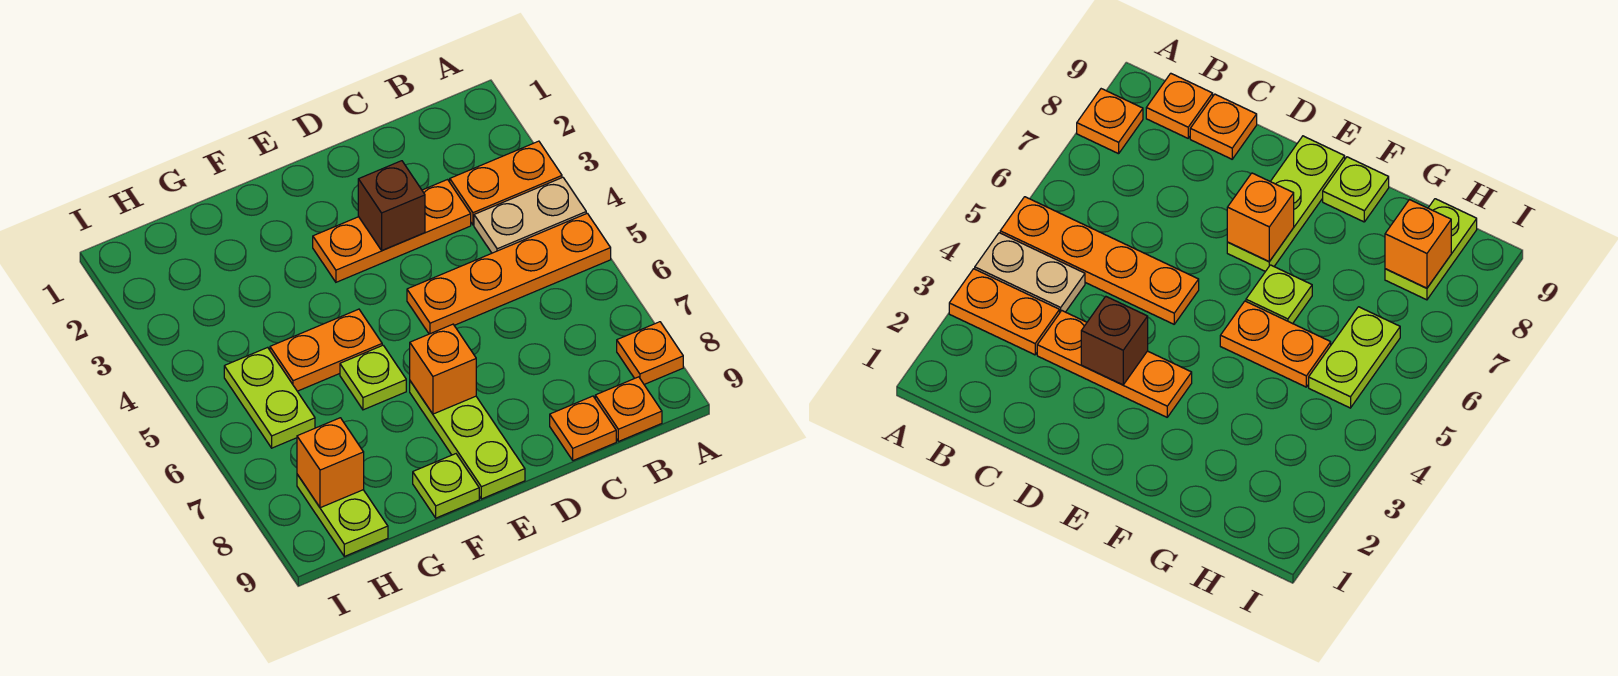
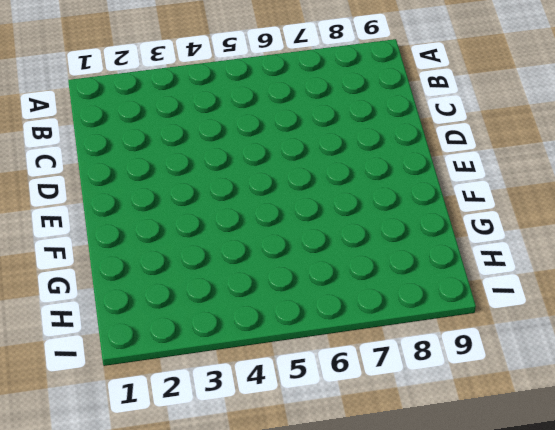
none -> orange 1x2 plate [450,141,562,225]
none -> tan 1x2 plate [474,177,586,253]
none -> orange 1x4 plate [407,213,611,334]

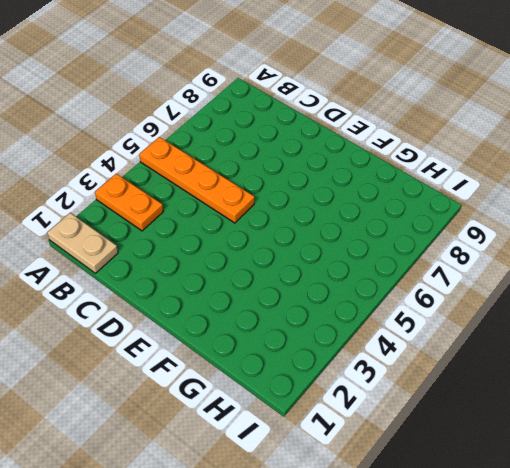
tan 1x2 plate [47,213,118,273] -> tan 1x2 plate moved to [474,177,586,253]
none -> orange 1x1 plate [617,322,683,384]
none -> orange 1x1 plate [595,377,662,441]
none -> orange 1x3 plate [313,180,471,282]

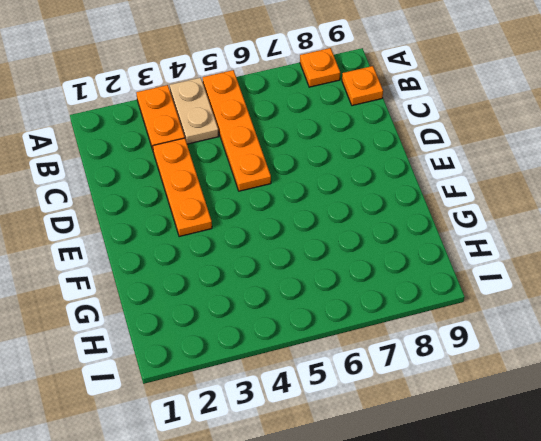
none -> orange 1x1 plate [550,396,616,461]
none -> lime 1x3 plate [410,381,525,499]
none -> orange 1x2 plate [270,309,382,391]

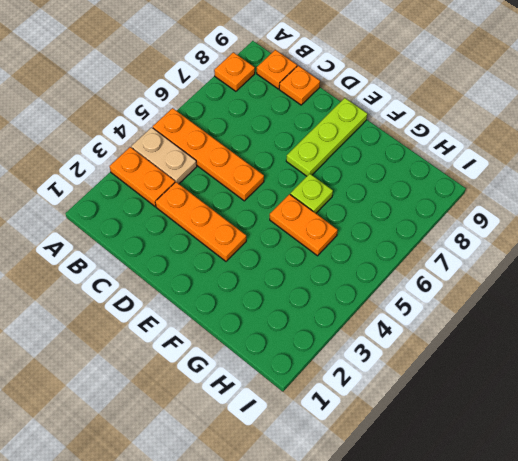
none -> lime 1x1 plate [413,454,479,518]
none -> lime 1x2 plate [224,347,315,448]
none -> lime 1x2 plate [297,474,388,556]

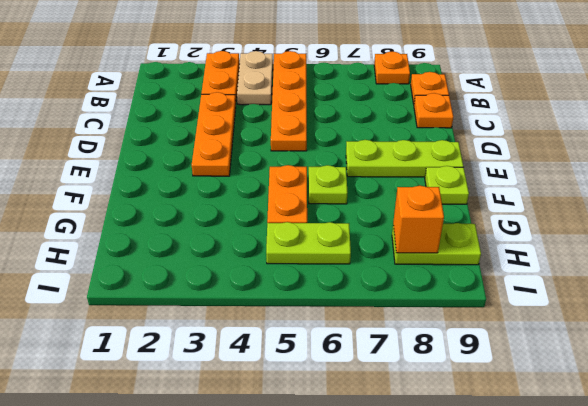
none -> brown 1x1 brick [358,161,425,251]
none -> orange 1x1 brick [410,324,476,414]

